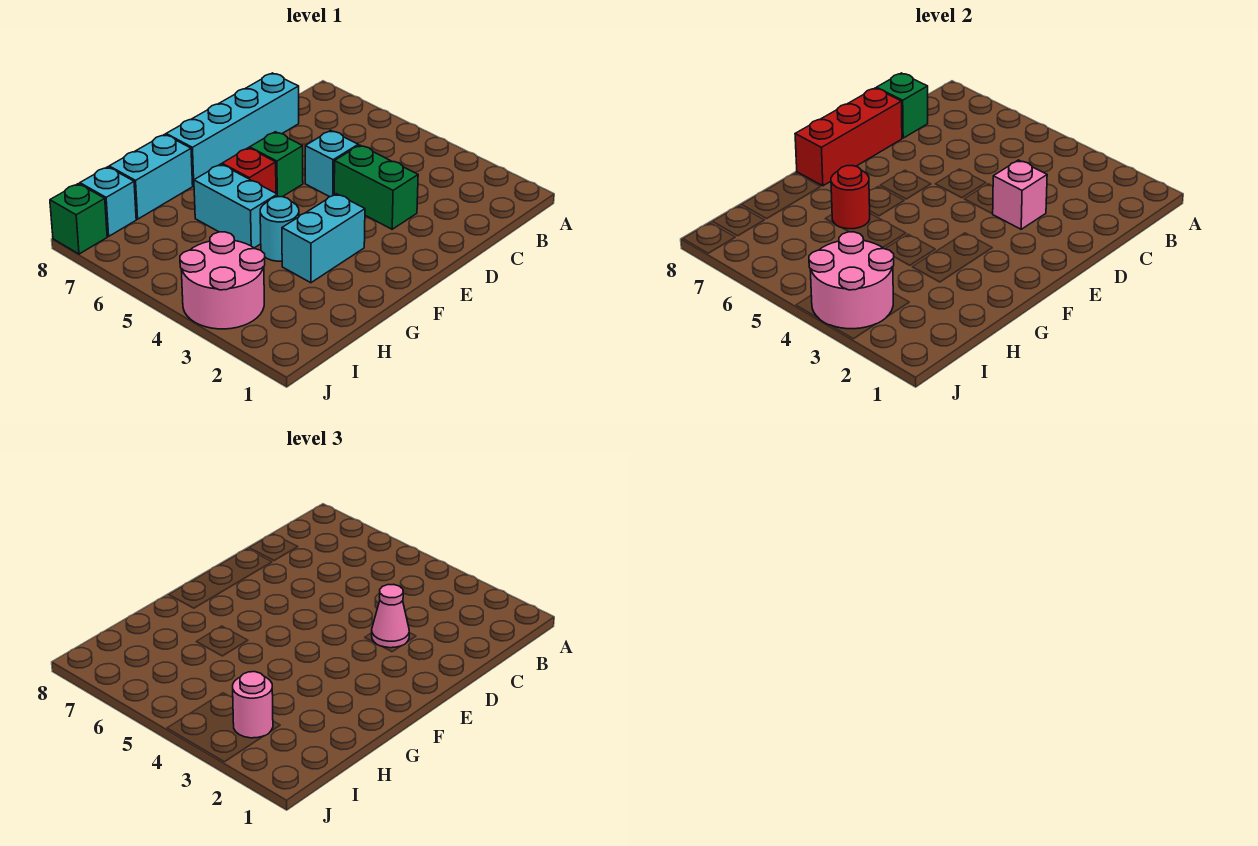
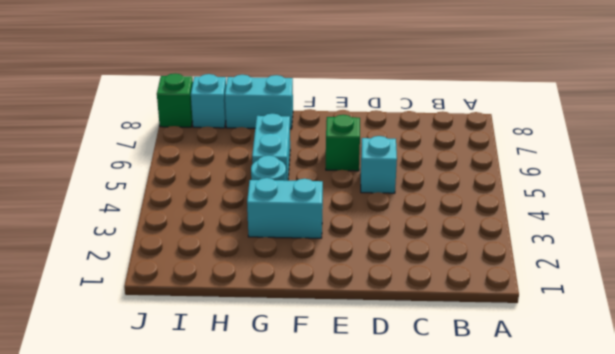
none -> cyan 1x4 brick [166,73,299,186]
none -> green 1x2 brick [334,145,418,229]
none -> red 1x1 brick [222,148,276,193]

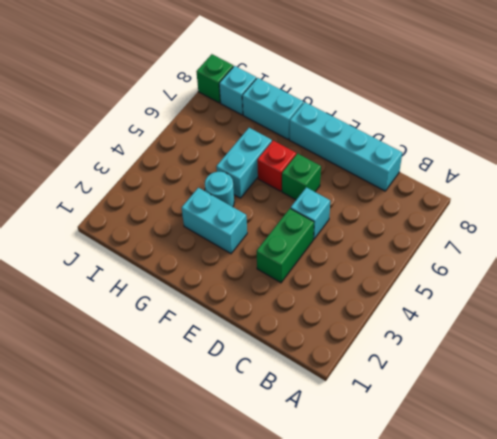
none -> pink 2x2 round brick [180,232,265,329]
none -> green 1x1 brick [877,73,928,138]
none -> pink 1x1 brick [993,160,1047,229]

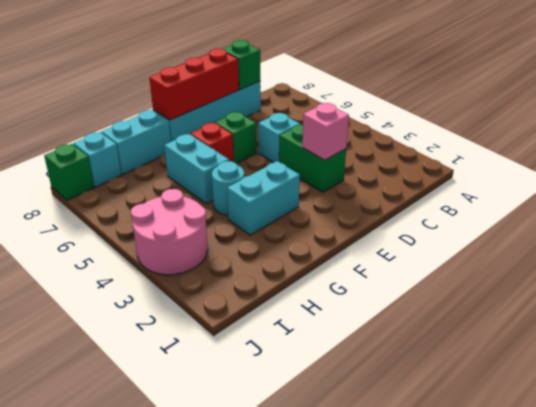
none -> red 1x1 round brick [831,166,870,229]
none -> pink 2x2 round brick [809,232,894,329]
none -> pink 1x1 cone [372,585,409,648]

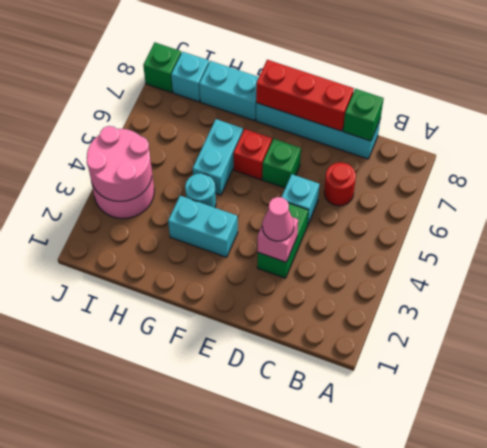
red 1x1 round brick [324,162,356,206] -> red 1x1 round brick moved to [831,166,870,229]
none -> pink 1x1 round brick [233,672,273,738]

